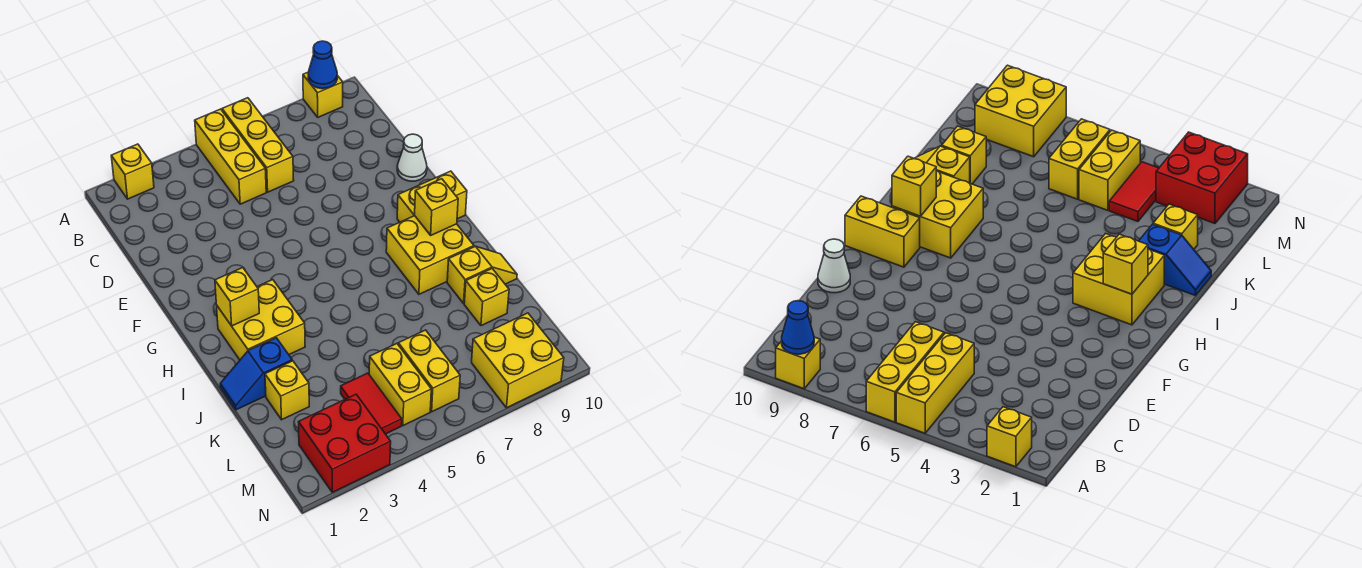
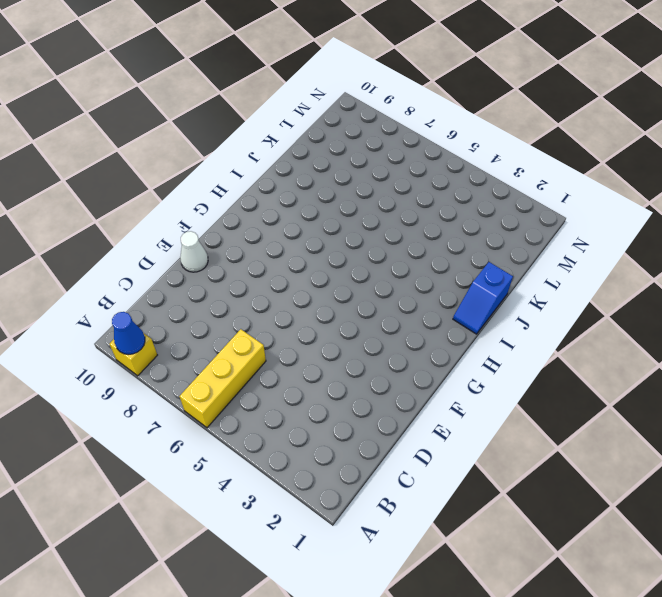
blue 1x2 slope [453,262,513,334] -> blue 1x2 slope turned to [220,338,292,410]
none -> yellow 1x1 brick [111,144,154,199]
none -> yellow 1x3 brick [195,109,266,204]
none -> yellow 1x2 brick [397,171,467,222]

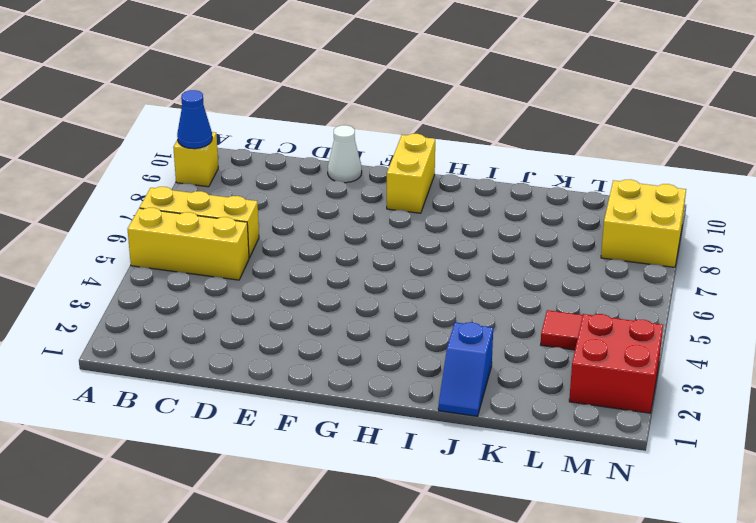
none -> yellow 1x1 brick [111,144,154,199]
none -> yellow 2x2 brick [217,280,305,360]
none -> yellow 2x2 brick [386,216,474,294]

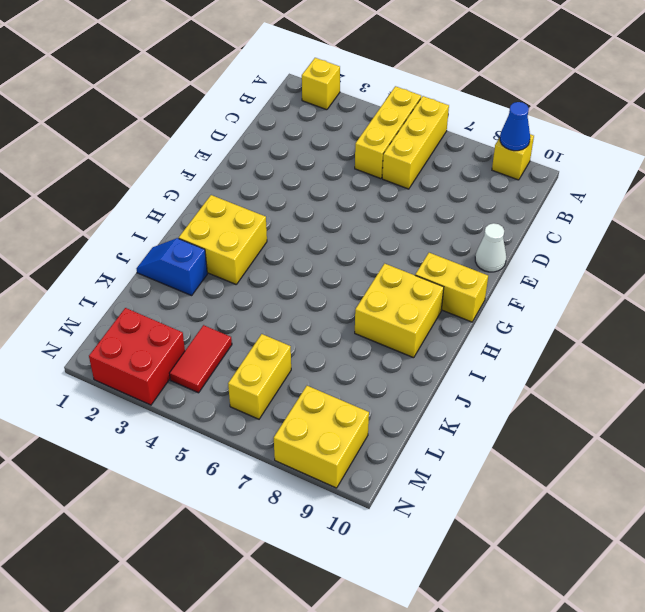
none -> yellow 1x2 slope [447,246,517,303]
none -> yellow 1x1 brick [265,361,309,420]
none -> yellow 1x1 brick [464,269,509,326]

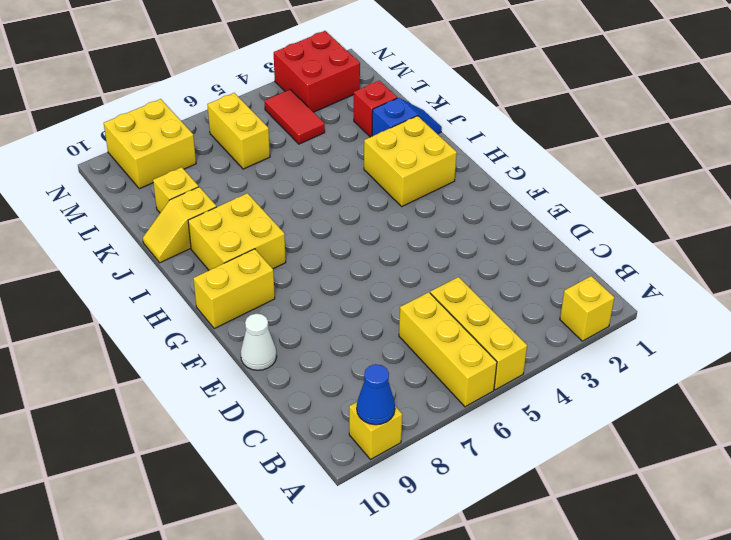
red 1x1 brick [354,81,397,137] -> yellow 1x1 brick [265,361,309,420]
none -> yellow 1x2 brick [369,344,431,426]
none -> yellow 1x1 brick [215,268,259,326]
none -> yellow 1x1 brick [415,179,458,235]

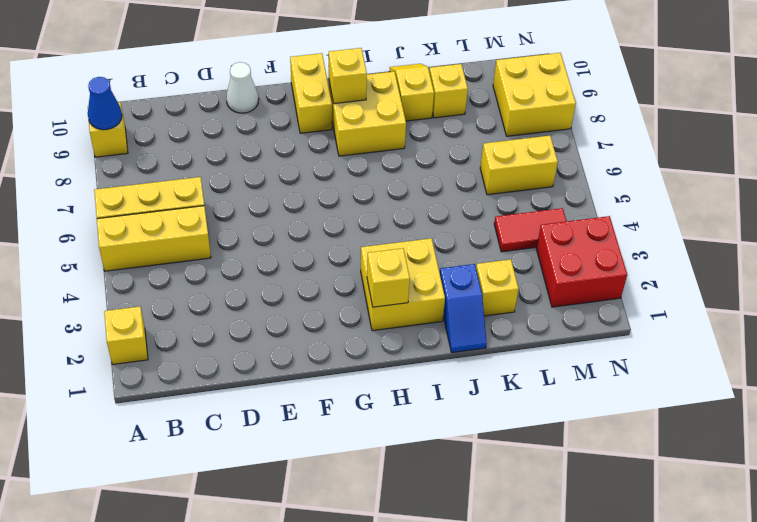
none -> yellow 1x2 brick [369,344,431,426]

